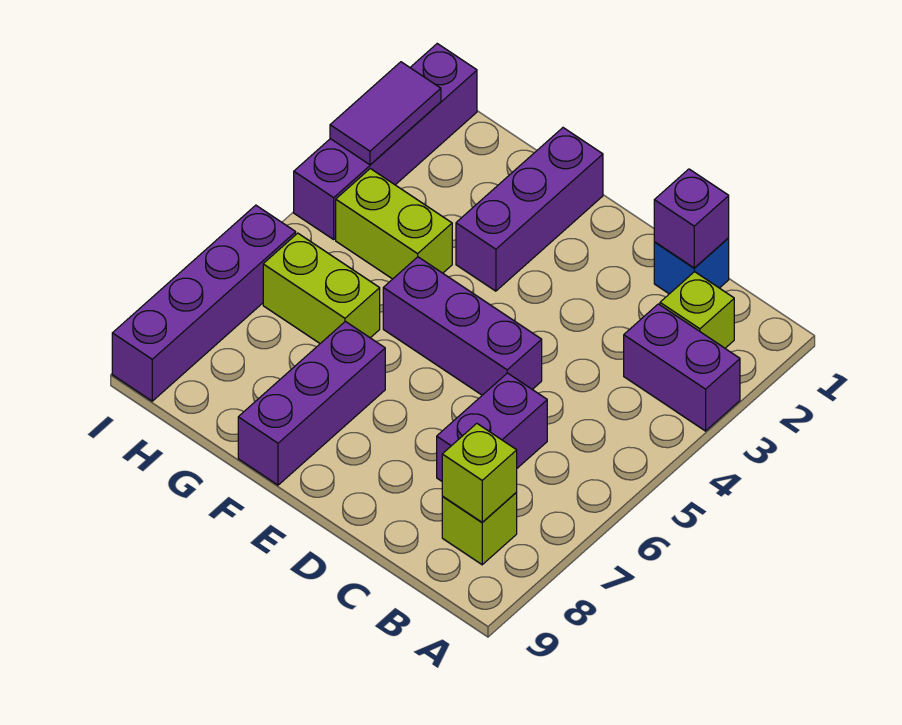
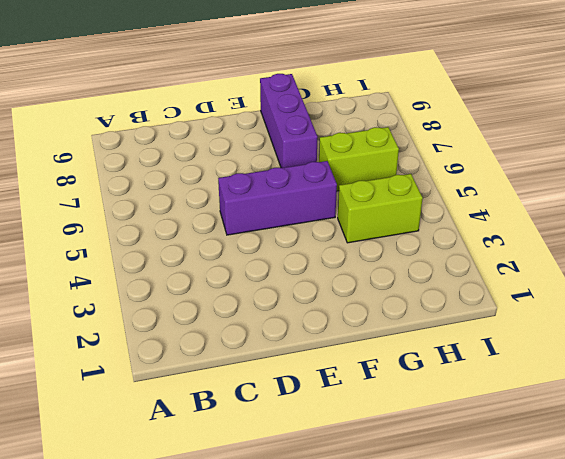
none -> purple 1x2 brick [624,304,740,431]
none -> lime 1x1 brick [660,272,734,348]
none -> lime 1x1 brick [442,492,517,565]

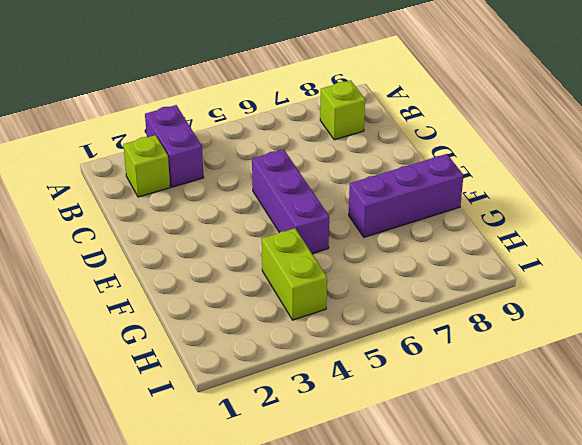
none -> blue 1x1 brick [654,238,729,294]
none -> purple 1x2 brick [437,373,547,481]
none -> purple 1x3 brick [456,128,603,291]

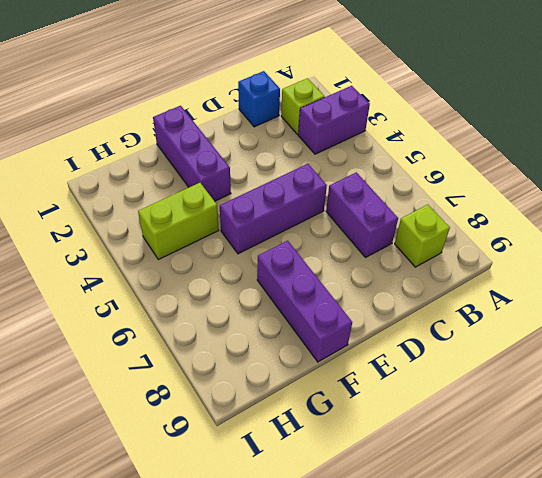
none -> lime 1x2 brick [263,233,380,343]
none -> purple 1x4 brick [294,44,477,239]
none -> purple 1x4 brick [112,205,296,401]

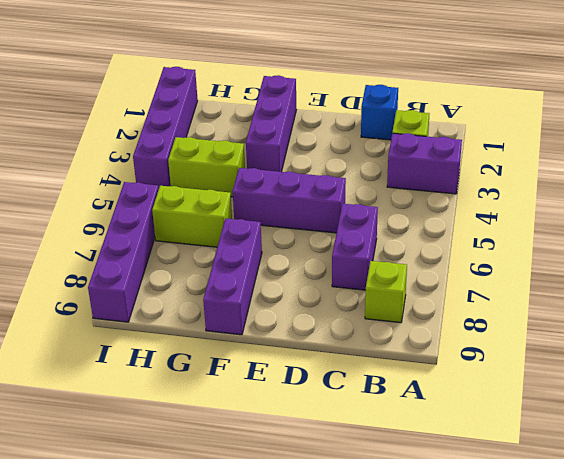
none -> lime 1x1 brick [442,423,517,522]
none -> purple 1x1 brick [654,169,729,268]
none -> purple 1x2 tile [330,62,441,165]

